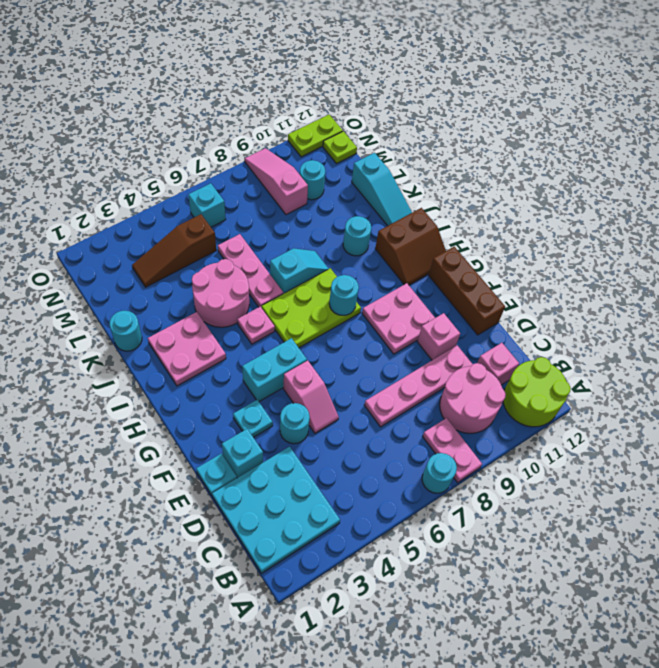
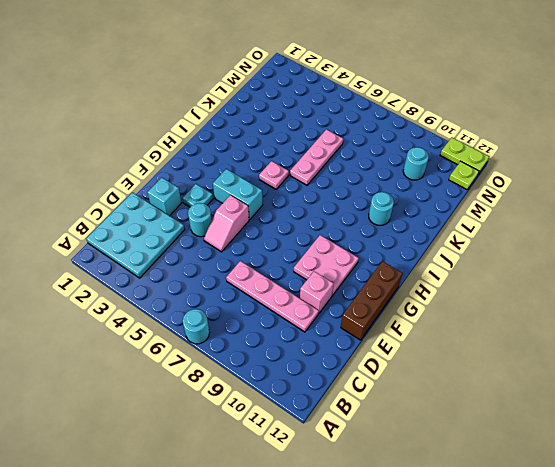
none -> pink 1x2 plate [423,418,482,483]
none -> lime 2x2 round brick [503,357,571,427]
none -> pink 2x2 round brick [440,363,506,433]
none -> pink 1x1 brick [477,343,519,385]

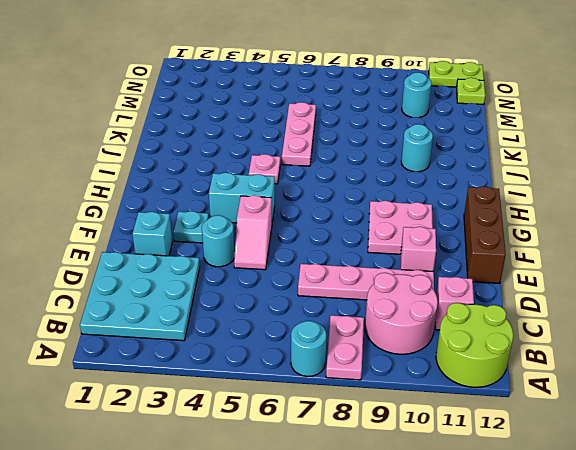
none -> cyan 1x1 plate [196,454,237,495]
none -> lime 2x3 plate [262,268,361,348]
none -> brown 2x2 slope [375,208,446,285]
none -> pink 2x2 plate [148,312,226,386]

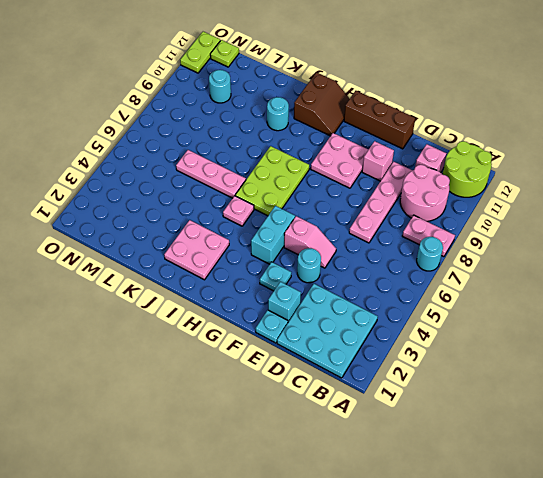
none -> pink 2x2 round brick [192,259,249,327]
none -> cyan 1x2 slope [270,248,329,294]
none -> cyan 1x3 slope [352,153,412,226]
none -> cyan 1x1 round brick [110,311,142,351]

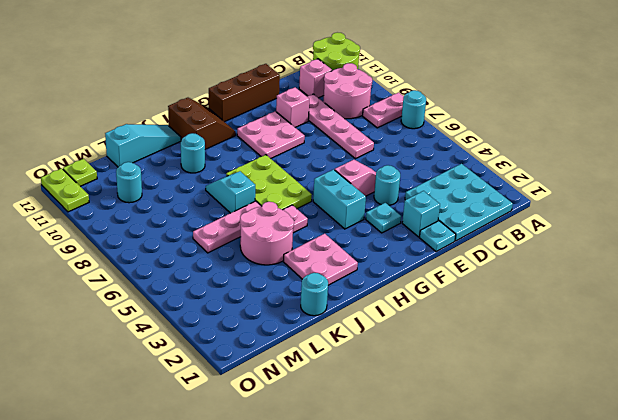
none -> brown 1x3 slope [132,214,216,287]
none -> pink 1x3 slope [245,148,308,215]
none -> cyan 1x1 brick [189,183,226,227]
none -> cyan 1x1 round brick [329,275,359,315]

